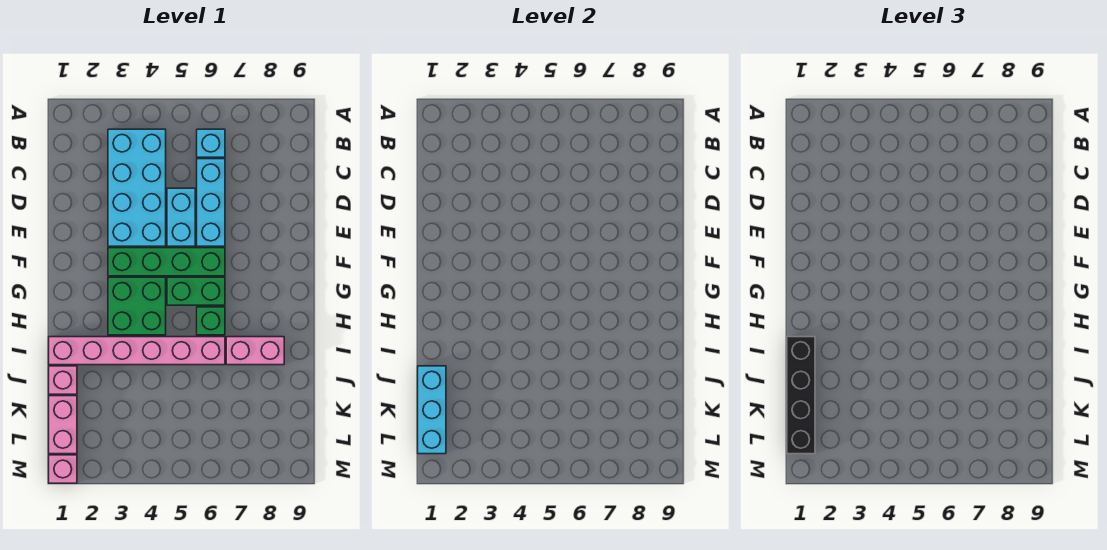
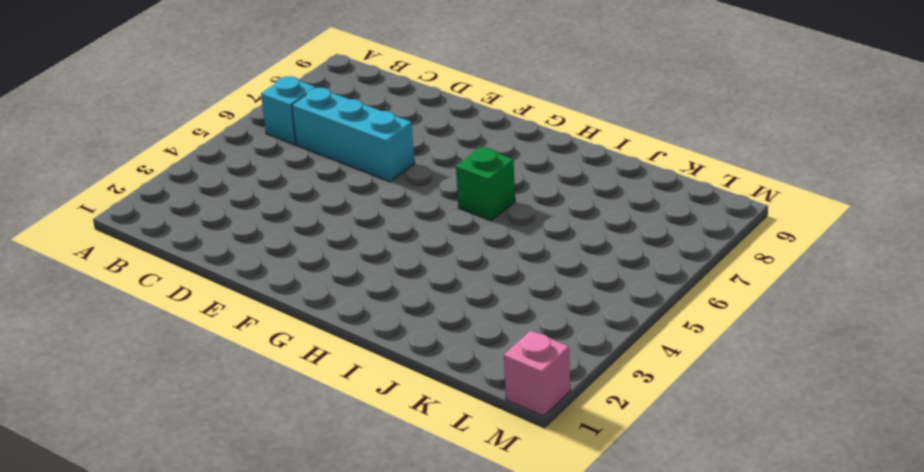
none -> cyan 2x4 brick [108,129,166,246]
none -> cyan 1x2 brick [167,188,195,246]
none -> green 1x4 brick [108,248,225,276]

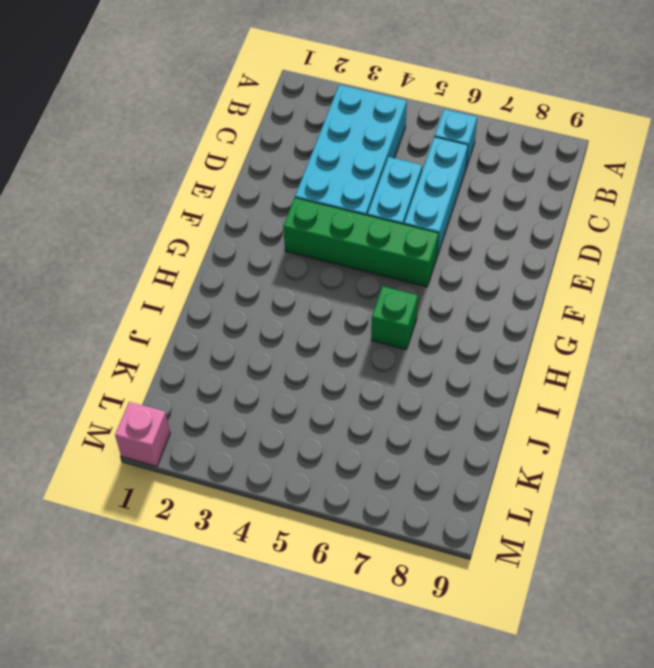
none -> green 2x2 brick [108,277,166,335]
none -> green 1x2 brick [167,277,225,305]
none -> pink 1x6 brick [49,337,225,365]

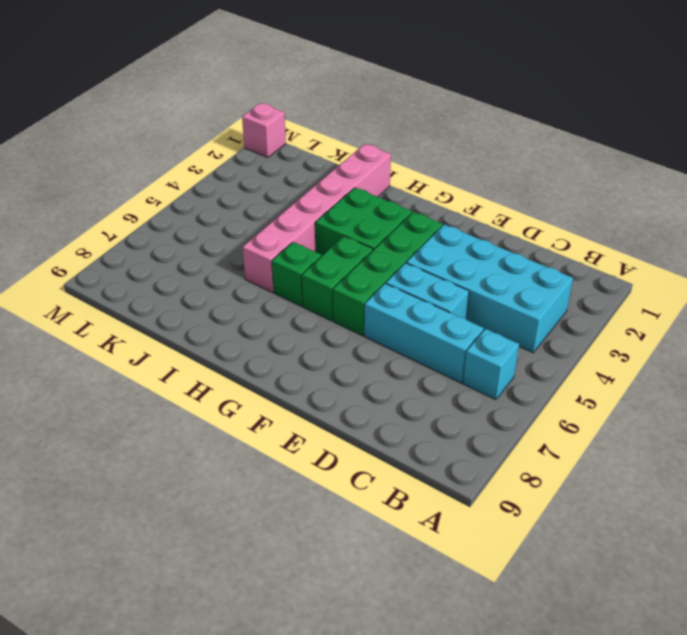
none -> pink 1x2 brick [226,337,284,365]
none -> pink 1x1 brick [49,366,77,394]
none -> pink 1x2 brick [49,396,77,454]

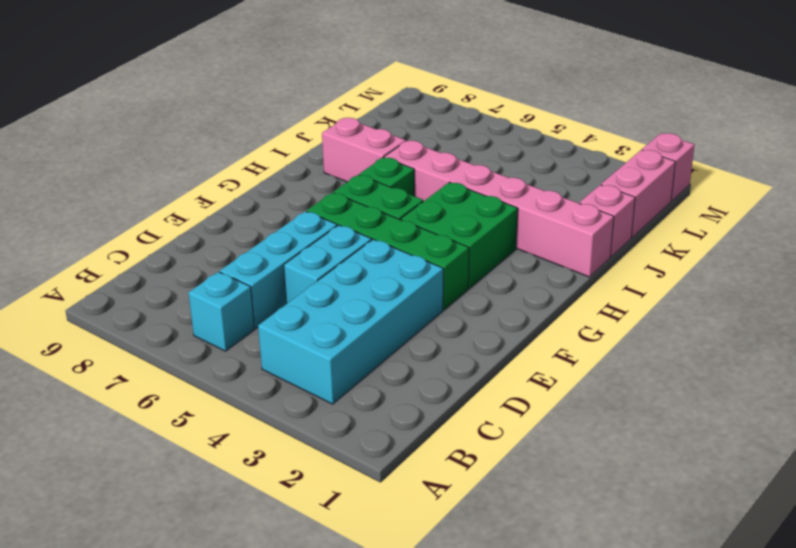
none -> cyan 1x3 brick [418,366,446,454]
none -> black 1x4 brick [787,337,815,454]

